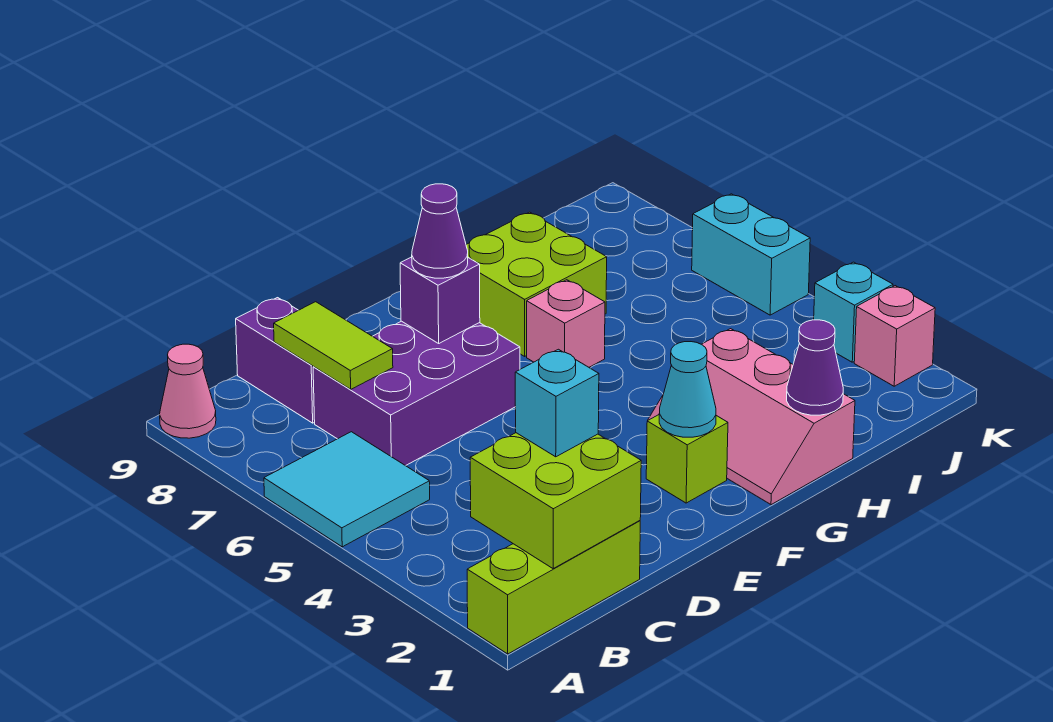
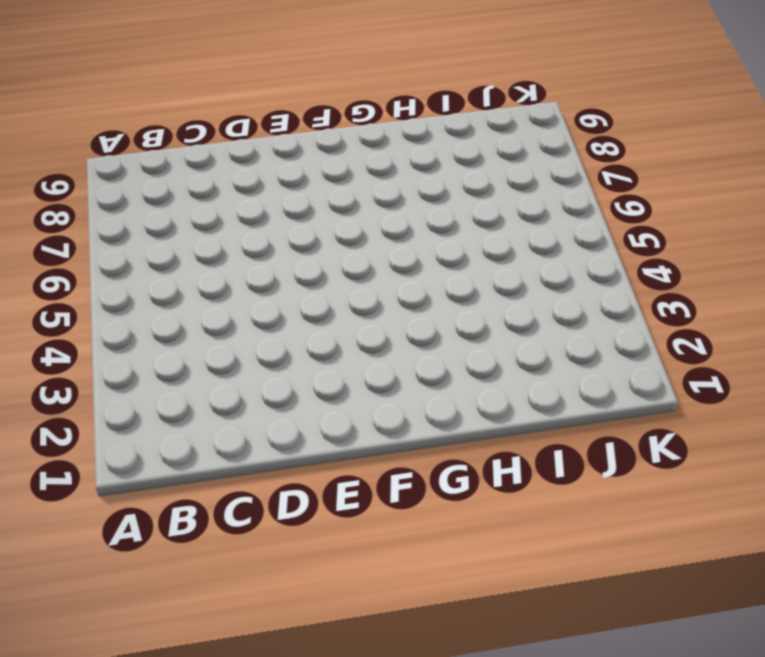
none -> lime 1x3 brick [467,521,640,654]
none -> cyan 2x2 tile [264,432,430,547]
none -> pink 1x1 cone [160,344,216,438]

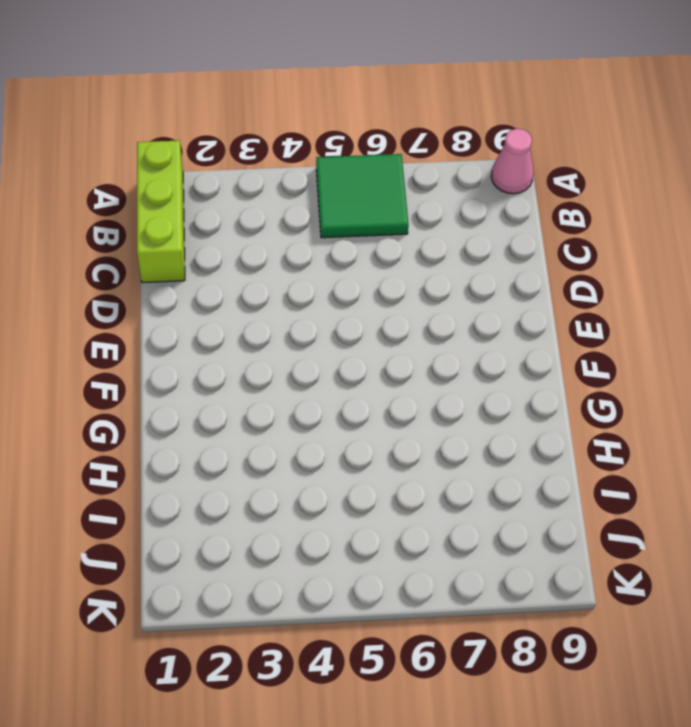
green 2x2 tile [316,154,409,238] -> cyan 2x2 tile [264,432,430,547]
none -> purple 2x3 brick [313,321,520,466]
none -> purple 1x2 brick [236,298,315,423]
none -> lime 1x1 brick [646,415,728,503]

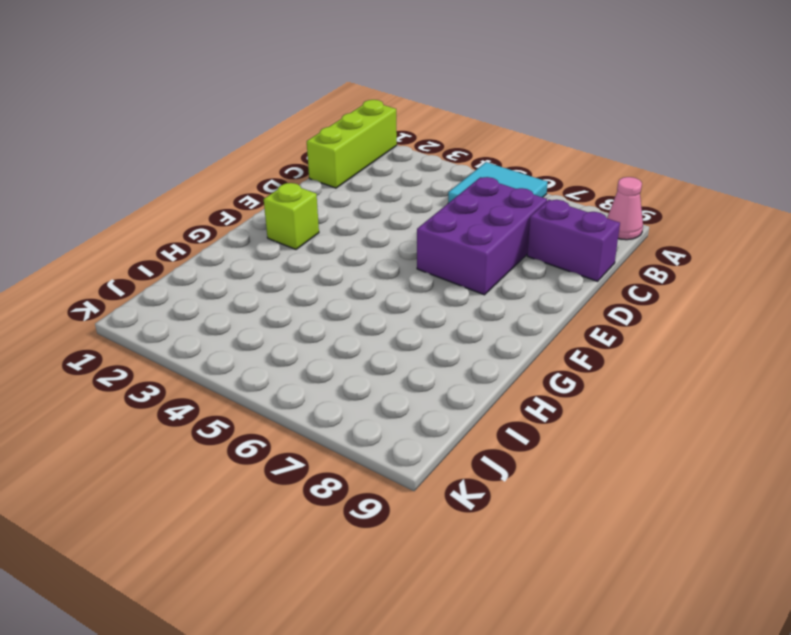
none -> pink 2x3 slope [648,329,855,505]
none -> pink 1x1 brick [527,280,605,367]
none -> lime 2x2 brick [466,212,607,356]

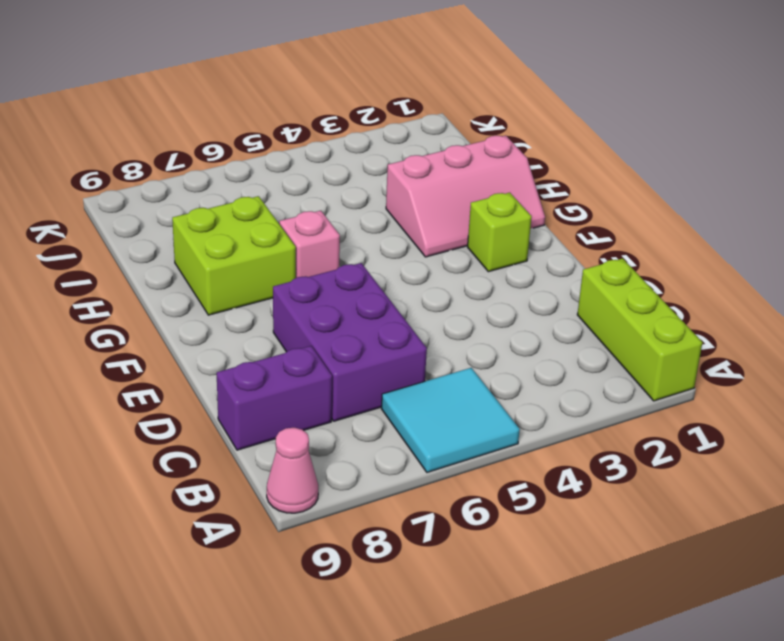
none -> pink 1x1 brick [854,286,935,386]
none -> cyan 1x1 brick [814,262,893,362]
none -> cyan 1x2 brick [692,194,810,315]

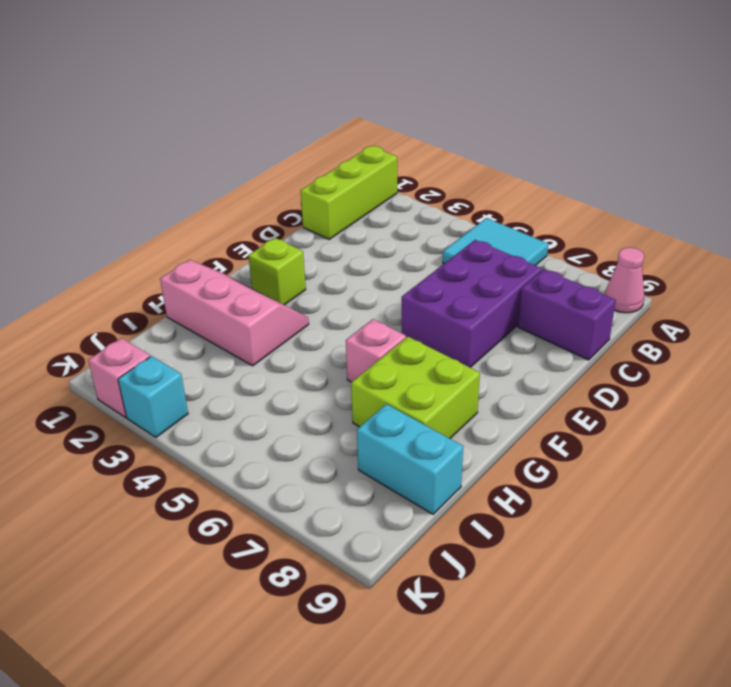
cyan 1x2 brick [357,404,463,514] -> cyan 1x2 brick moved to [692,194,810,315]
none -> lime 2x2 brick [470,433,641,569]
none -> lime 1x2 tile [274,302,393,389]
none -> purple 1x1 brick [400,257,480,343]

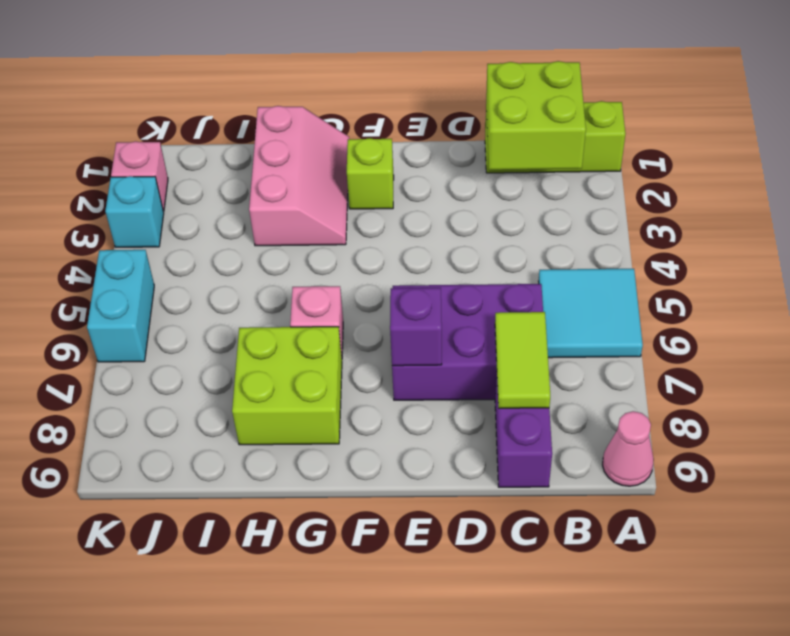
none -> cyan 1x1 cone [659,342,716,437]
none -> purple 1x1 cone [787,320,843,415]
none -> cyan 1x1 brick [515,349,599,457]

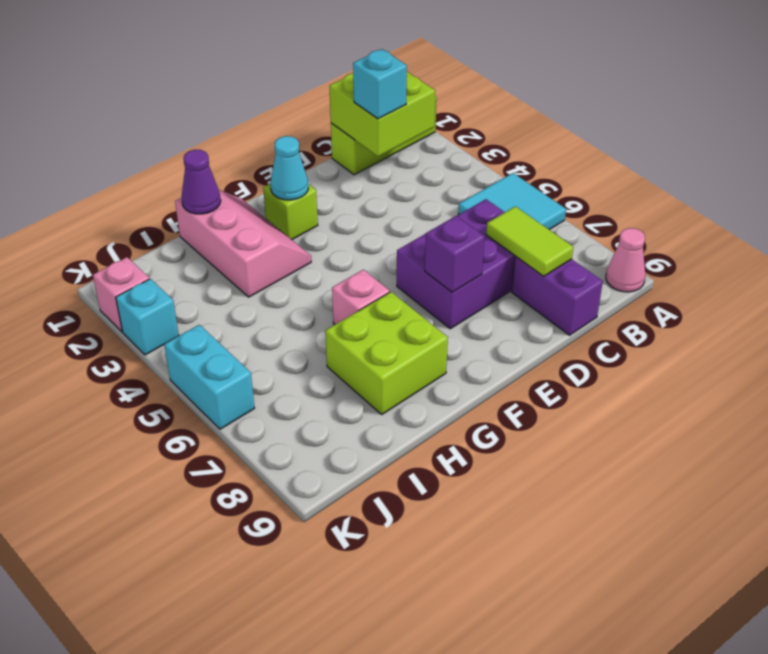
none -> purple 1x1 cone [412,184,468,278]

